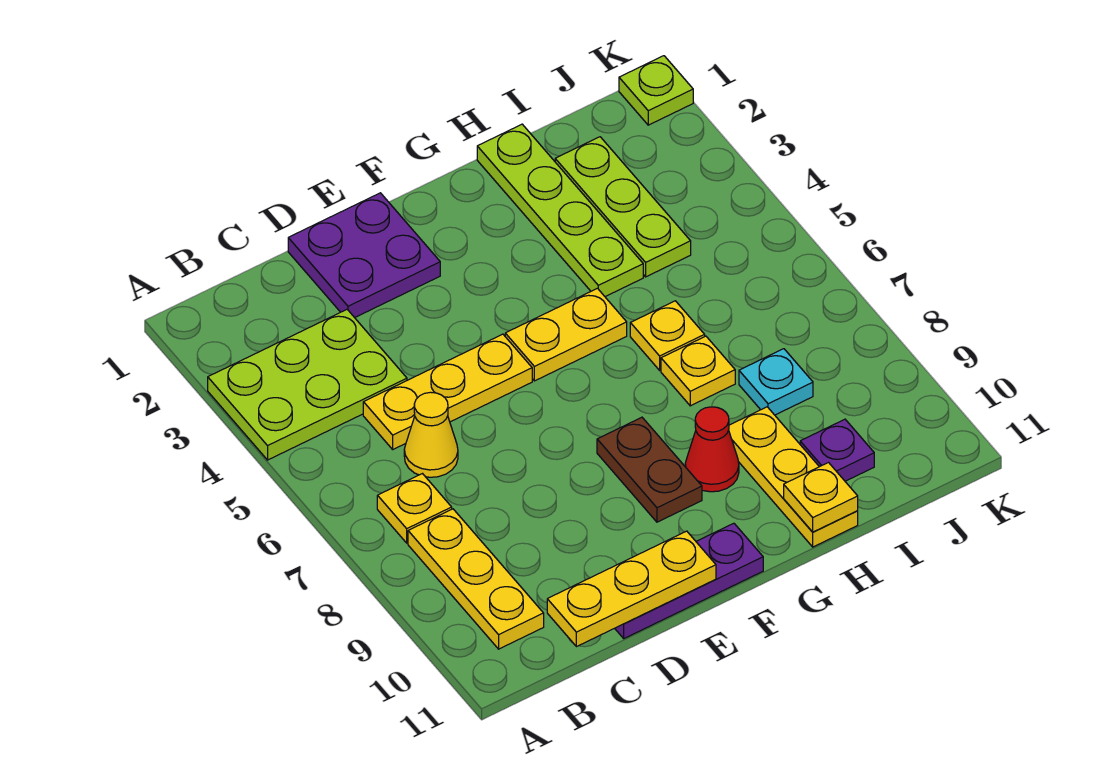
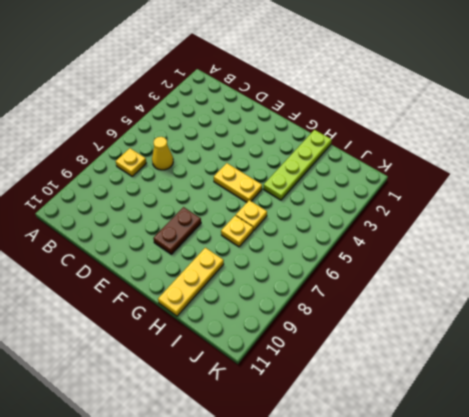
none -> lime 2x3 plate [208,310,407,460]
none -> yellow 1x3 plate [408,509,544,649]
none -> yellow 1x3 plate [363,334,532,449]

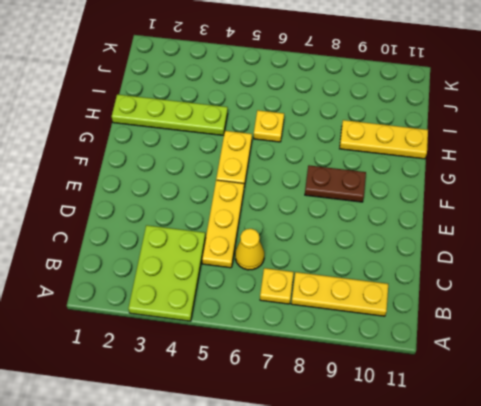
none -> purple 2x2 plate [288,193,440,318]
none -> purple 1x3 plate [615,523,763,638]
none -> red 1x1 cone [685,407,739,492]

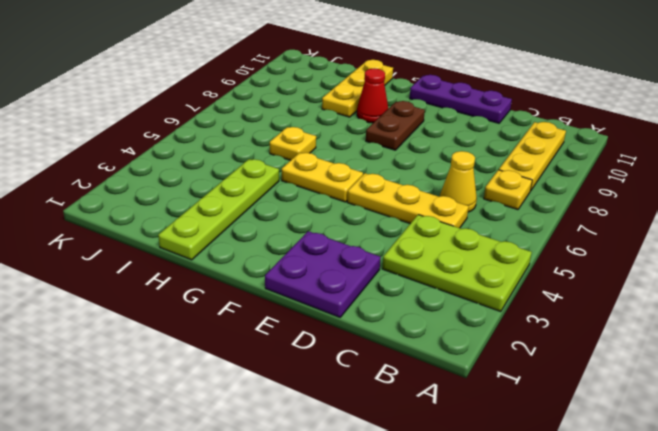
none -> yellow 1x1 plate [661,336,735,406]
none -> lime 1x3 plate [555,137,691,277]
none -> cyan 1x1 plate [739,349,813,415]

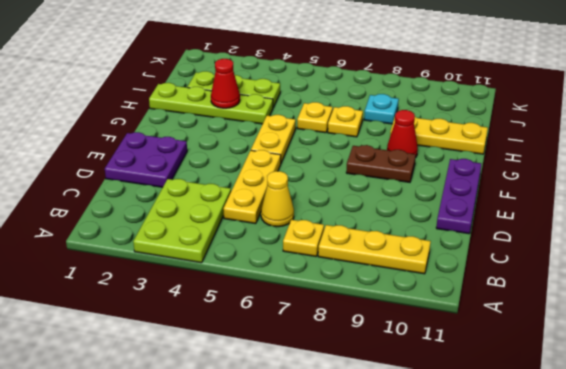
red 1x1 cone [211,59,240,108] -> none
none -> purple 1x1 plate [800,419,874,481]
none -> lime 1x1 plate [619,56,693,125]
none -> yellow 1x3 plate [547,531,716,647]

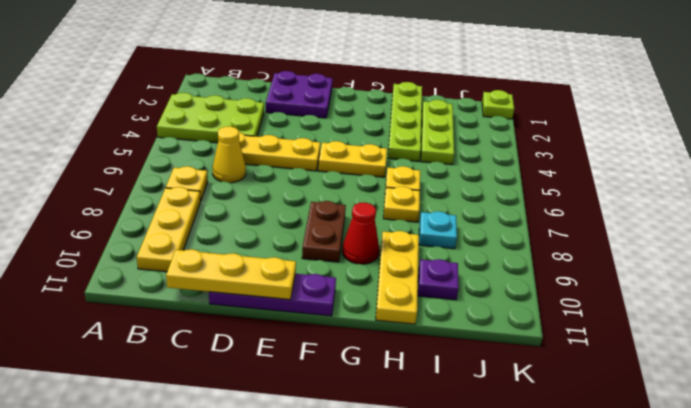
none -> yellow 1x1 plate [784,463,858,532]

